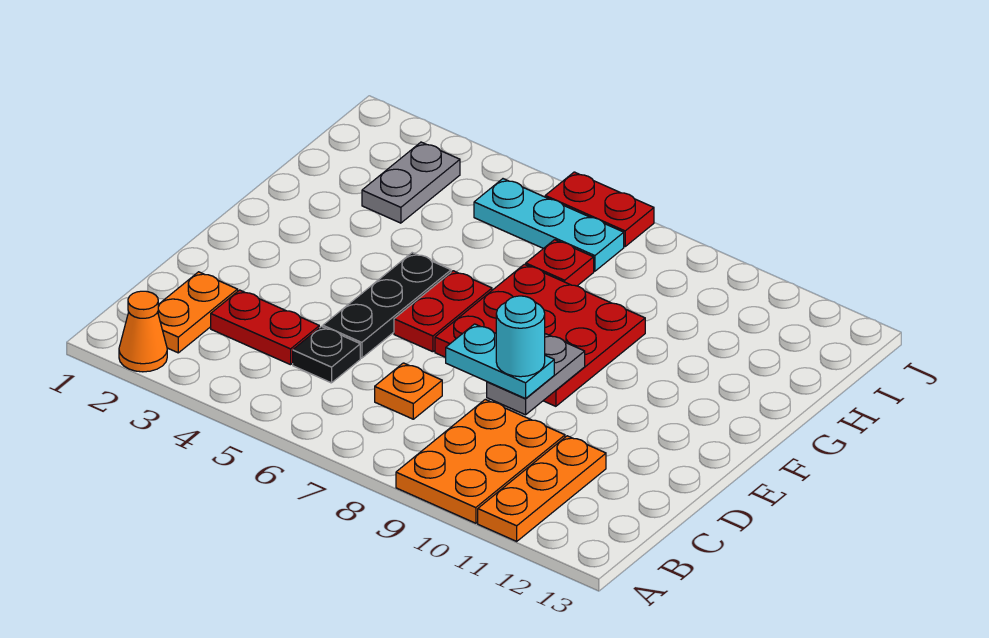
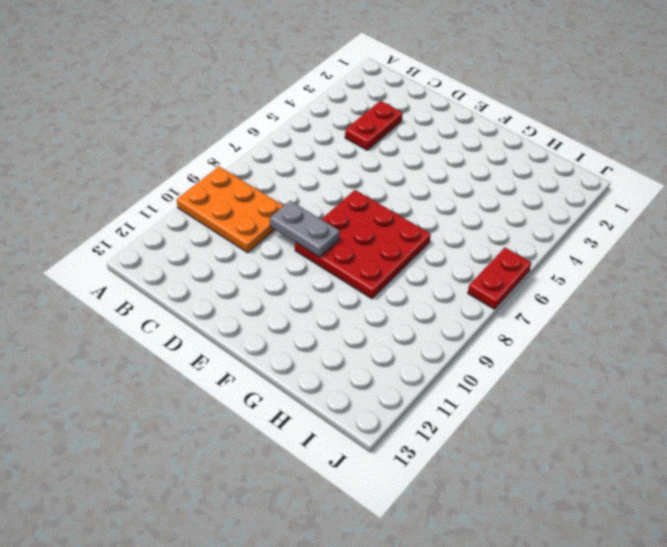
none -> orange 1x1 cone [119,291,167,372]
none -> orange 1x3 plate [478,436,606,541]
none -> orange 1x2 plate [158,272,238,353]

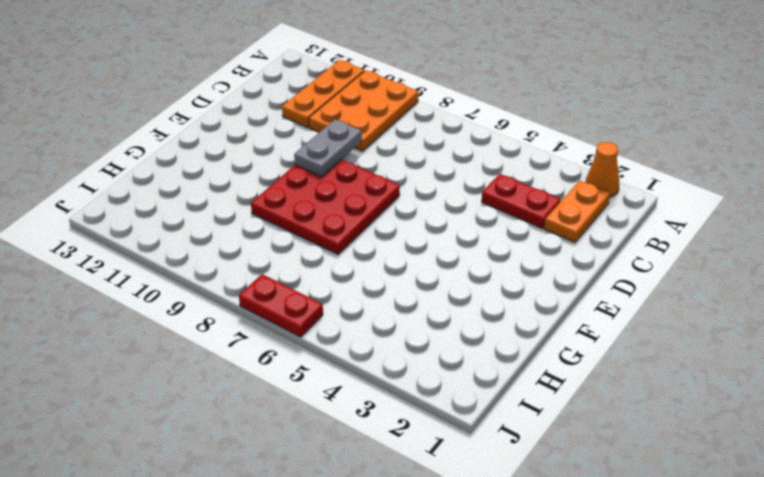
none -> black 1x1 plate [293,327,360,383]
none -> orange 1x1 plate [375,363,442,419]
none -> black 1x3 plate [323,253,451,358]

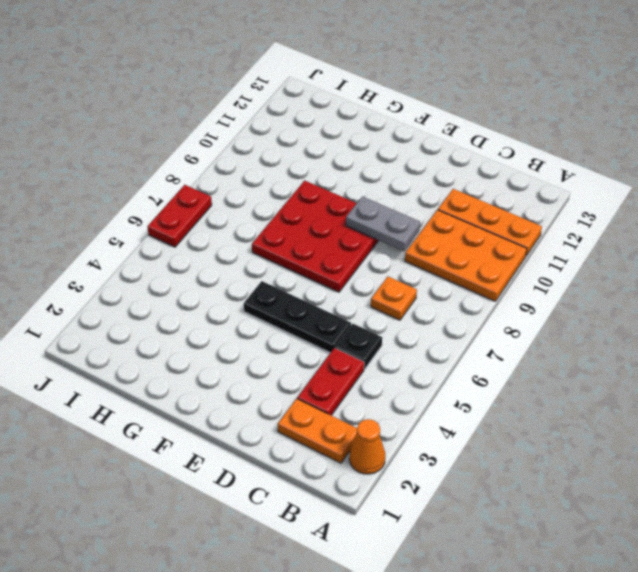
none -> red 1x2 plate [394,271,492,352]
none -> grey 1x2 plate [362,142,460,223]
none -> red 1x1 plate [526,240,594,286]

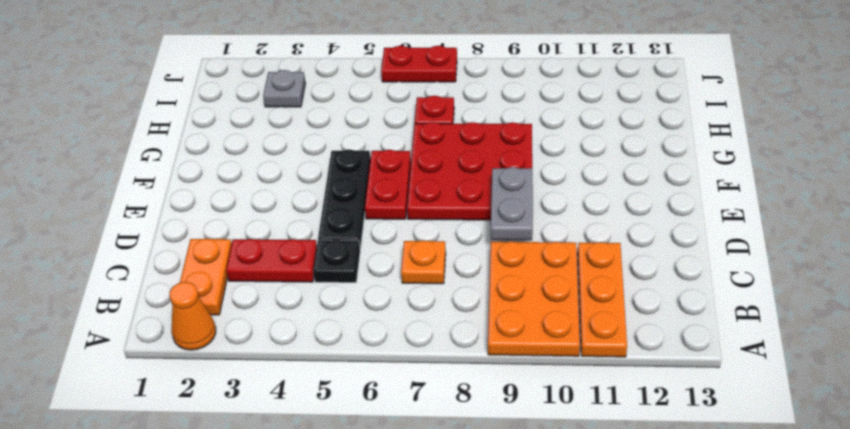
grey 1x1 plate [263,70,305,107] -> grey 1x2 plate [362,142,460,223]
none -> cyan 1x3 plate [474,179,624,271]
none -> cyan 1x2 plate [446,324,554,399]
none -> cyan 1x1 round brick [496,296,545,377]

